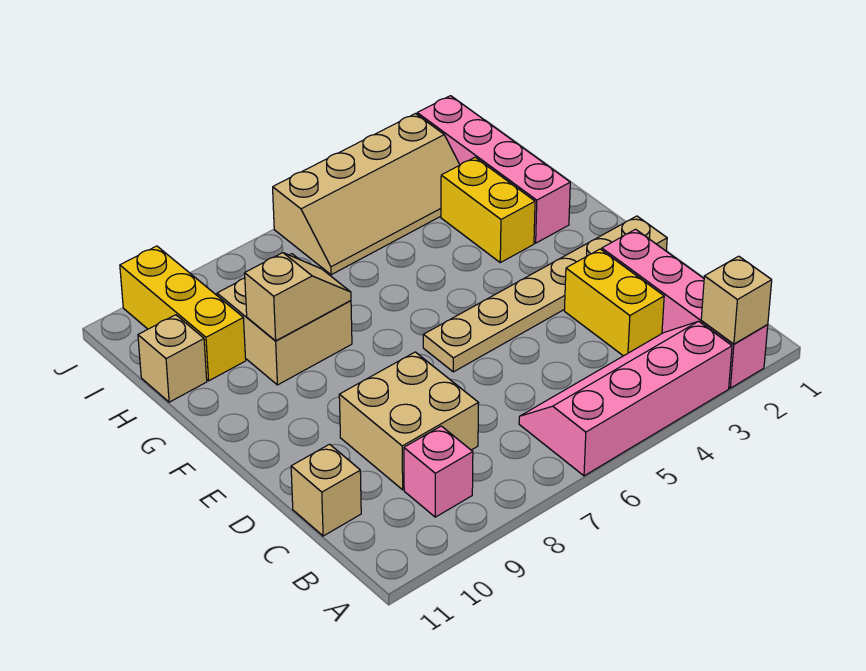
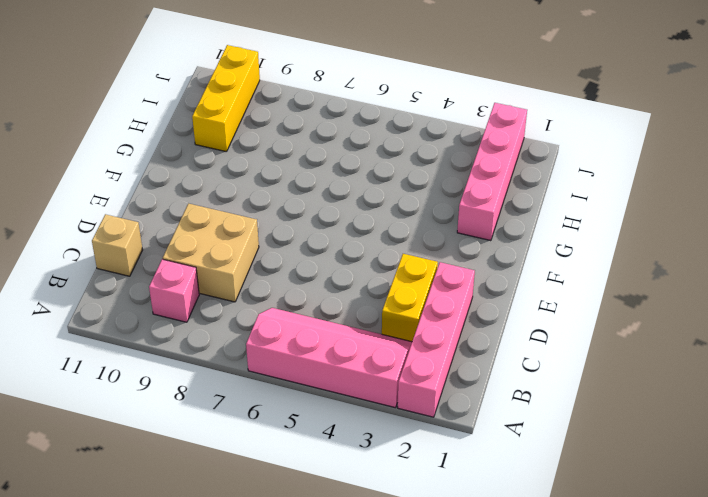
none -> tan 1x6 plate [423,216,667,372]
none -> yellow 1x2 brick [441,157,535,263]
none -> tan 2x2 brick [217,254,352,385]

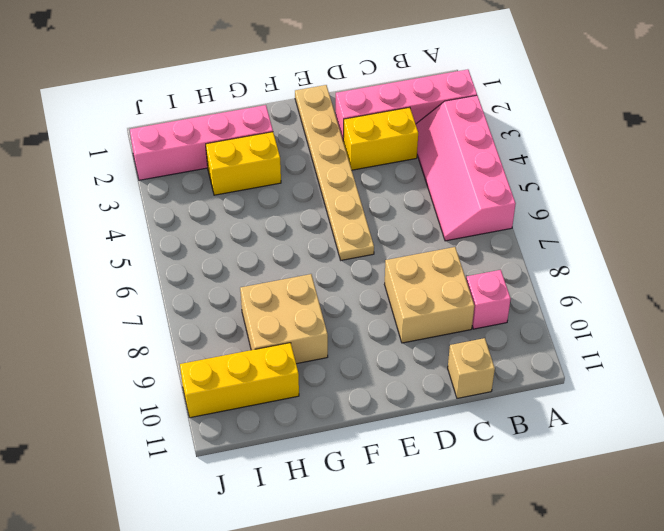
none -> tan 1x1 brick [138,315,207,402]
none -> tan 2x4 slope [273,114,460,275]
none -> tan 1x1 brick [701,256,772,344]

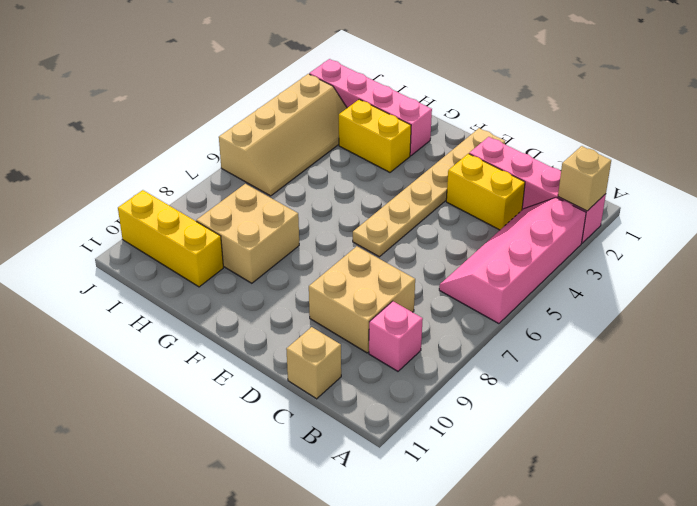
none -> tan 1x1 brick [138,315,207,402]
none -> tan 1x2 slope [245,253,351,341]

